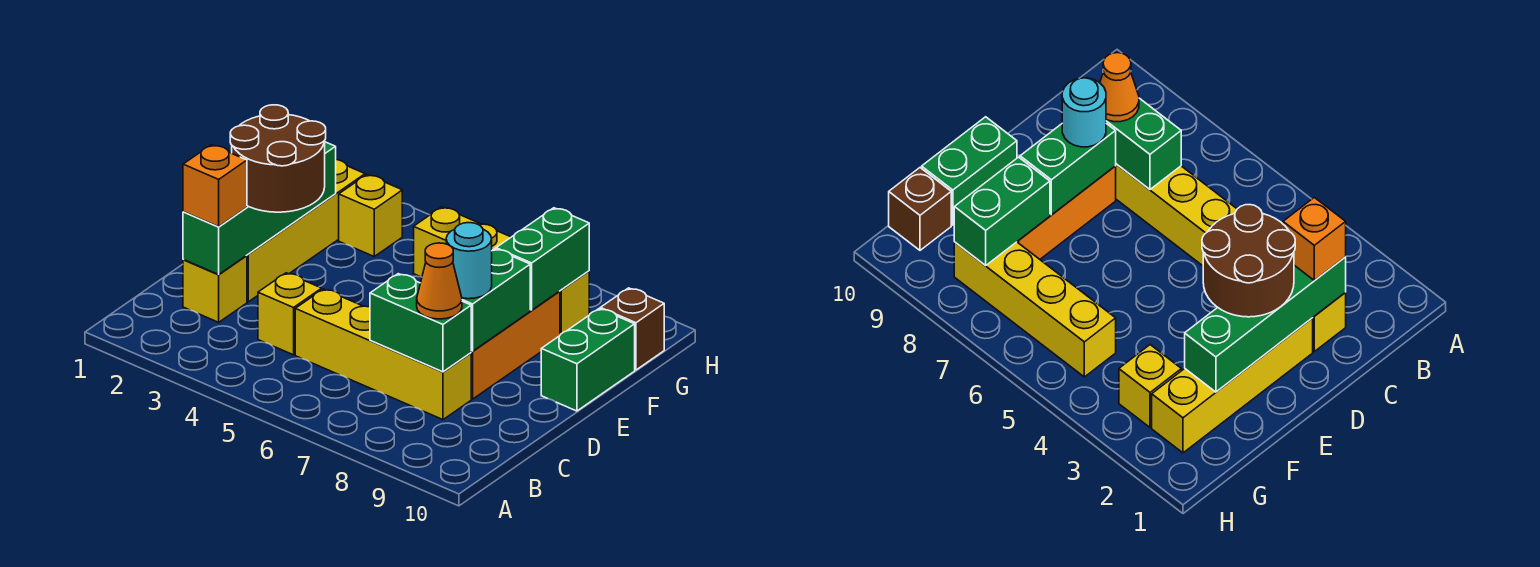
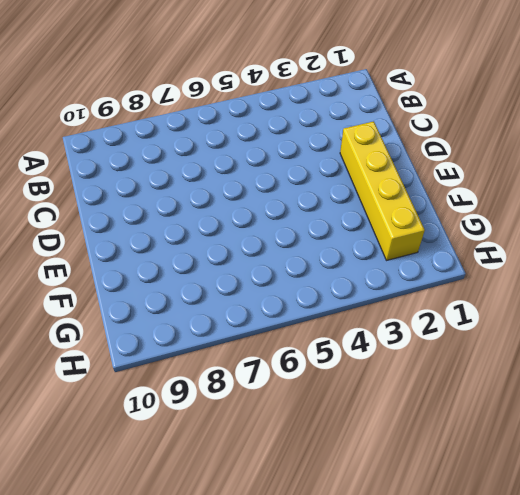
none -> yellow 1x1 brick [183,256,247,322]
none -> yellow 1x1 brick [258,273,322,355]
none -> yellow 1x4 brick [295,289,471,420]

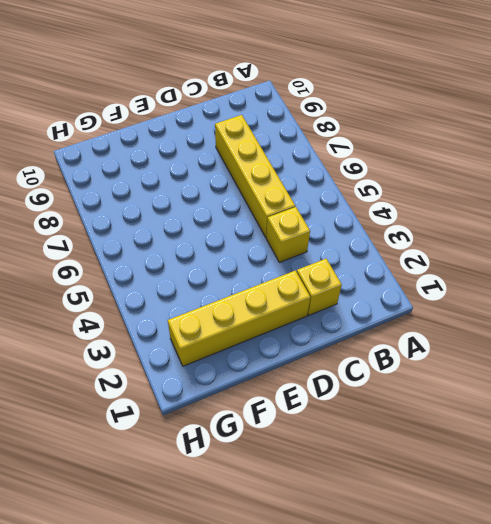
none -> orange 1x3 brick [471,291,560,399]
none -> green 1x2 brick [541,309,635,411]
none -> yellow 1x1 brick [339,175,402,256]

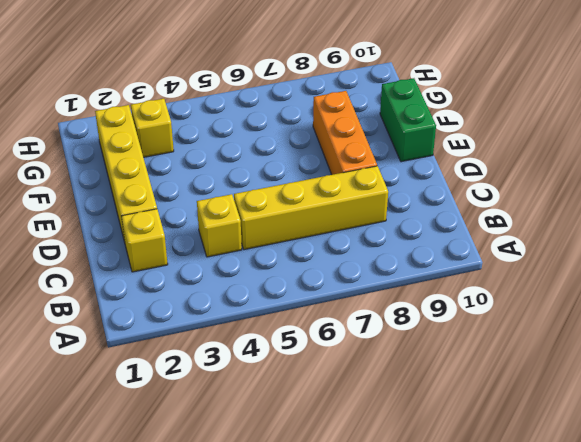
none -> yellow 1x4 brick [414,207,589,334]
none -> brown 1x1 brick [600,288,664,370]
none -> green 1x4 brick [183,142,336,275]

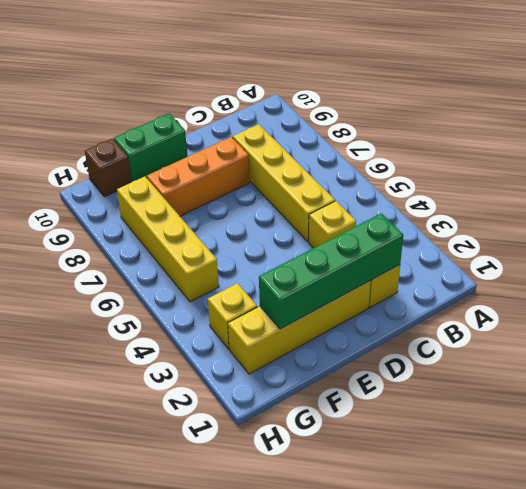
none -> green 1x2 brick [370,274,471,372]
none -> green 1x2 brick [462,249,530,351]
none -> green 1x2 brick [496,208,589,310]

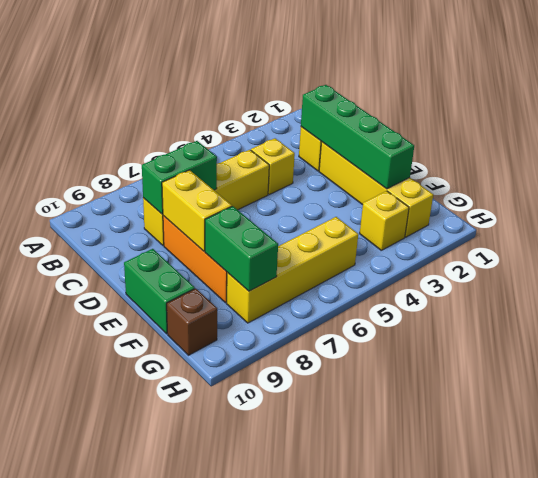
yellow 1x2 brick [162,170,232,251] -> green 1x2 brick [462,249,530,351]
none -> orange 1x1 brick [183,145,247,227]
none -> orange 1x1 cone [417,243,462,319]
none -> brown 2x2 round brick [230,105,326,212]

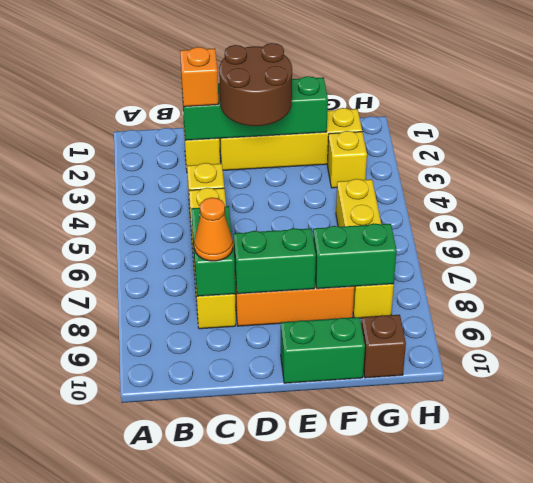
none -> cyan 1x1 round brick [446,223,492,299]

